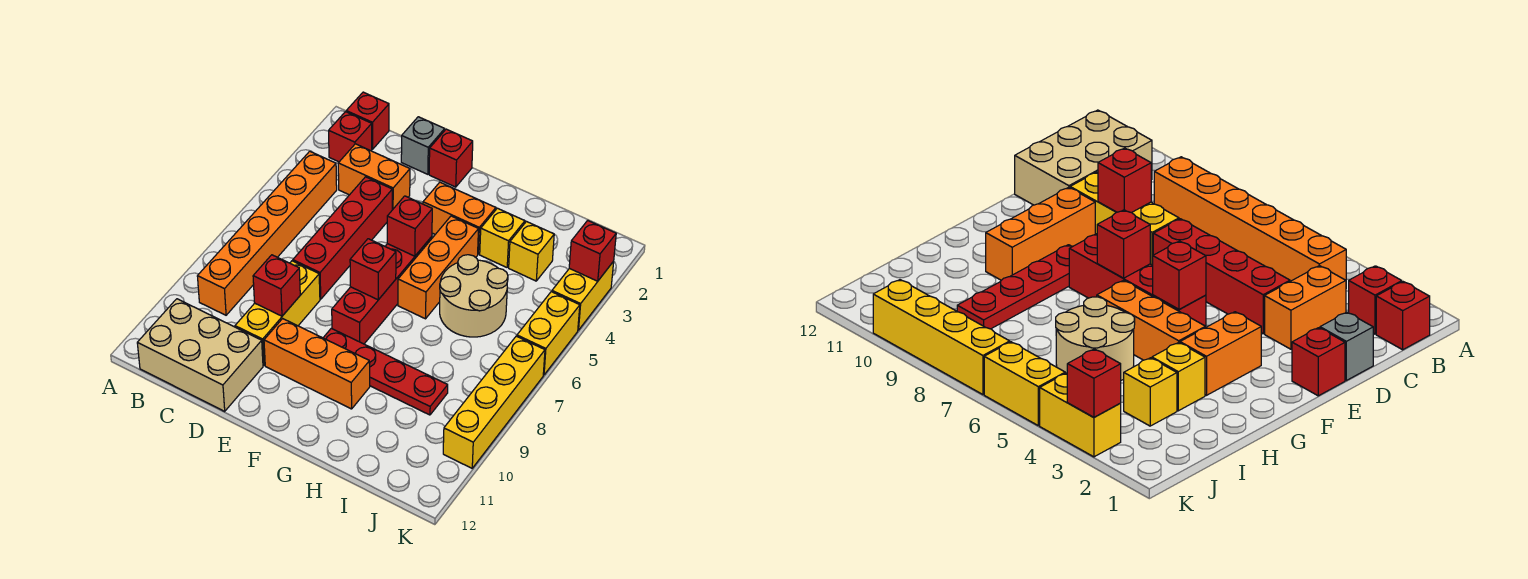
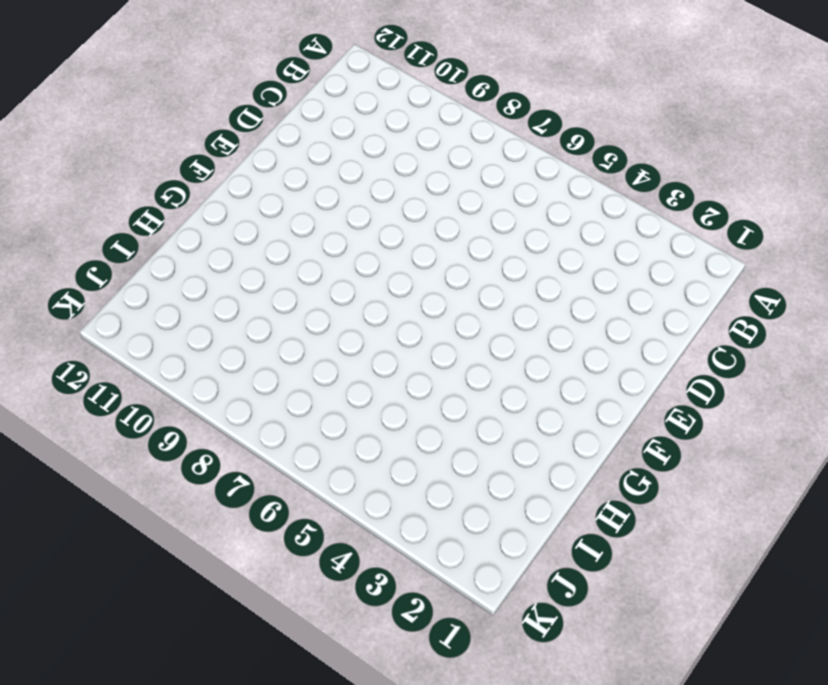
none -> red 1x1 brick [346,92,389,149]
none -> red 1x1 brick [329,112,372,162]
none -> orange 1x6 brick [197,151,337,315]

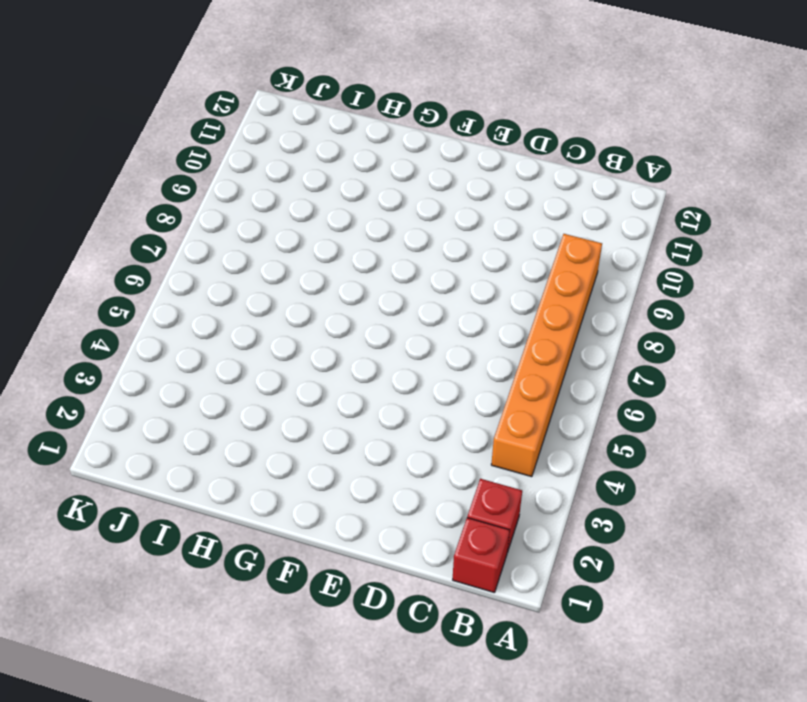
none -> tan 2x3 brick [137,299,263,411]
none -> orange 1x2 brick [338,144,410,210]
none -> grey 1x1 brick [401,117,445,174]

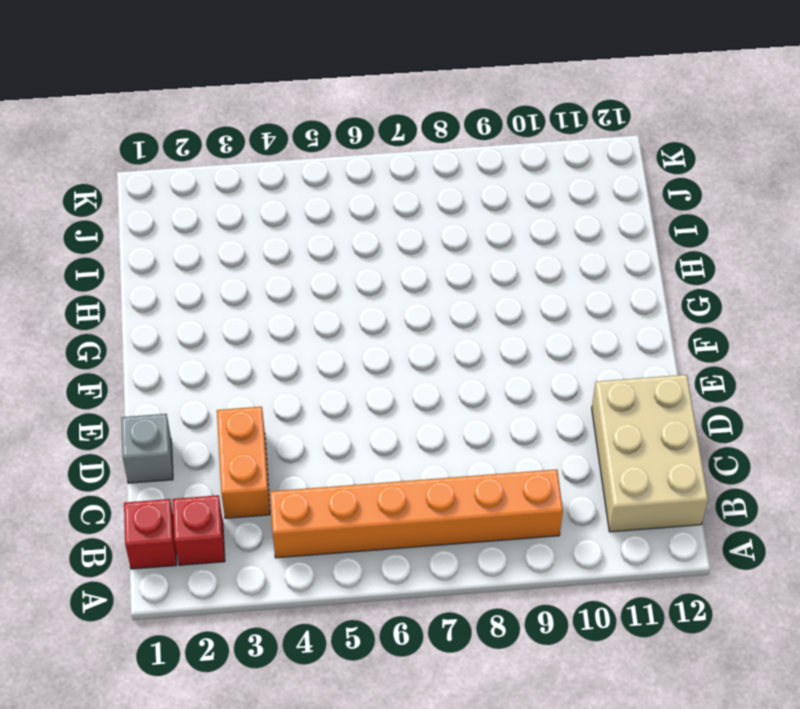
none -> red 1x4 brick [293,177,392,299]
none -> yellow 1x3 brick [235,261,320,366]
none -> red 1x1 brick [429,129,473,187]

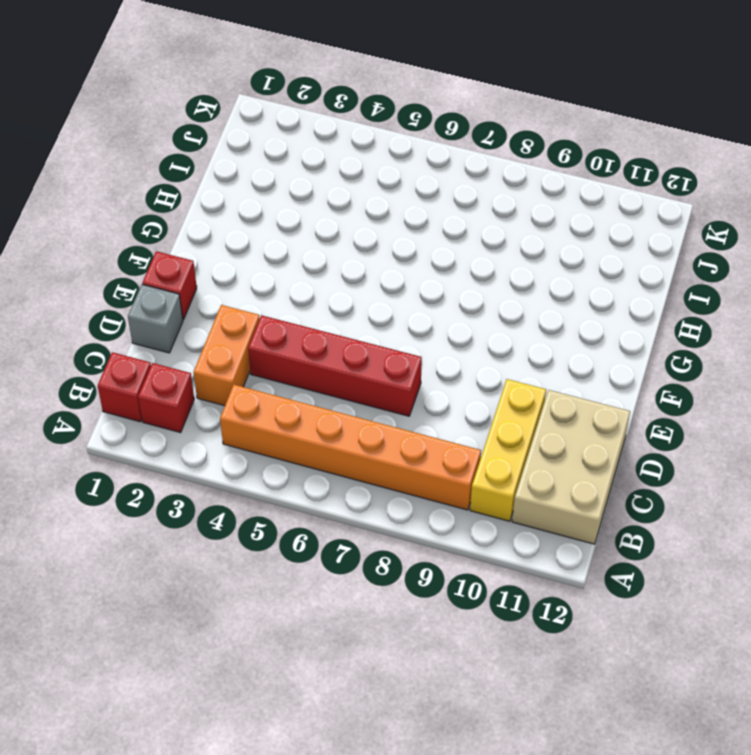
yellow 1x3 brick [470,379,546,521] -> yellow 1x3 brick turned to [235,261,320,366]
none -> orange 1x3 brick [264,319,370,409]
none -> orange 1x2 brick [423,182,496,254]
none -> red 1x4 brick [332,237,432,344]

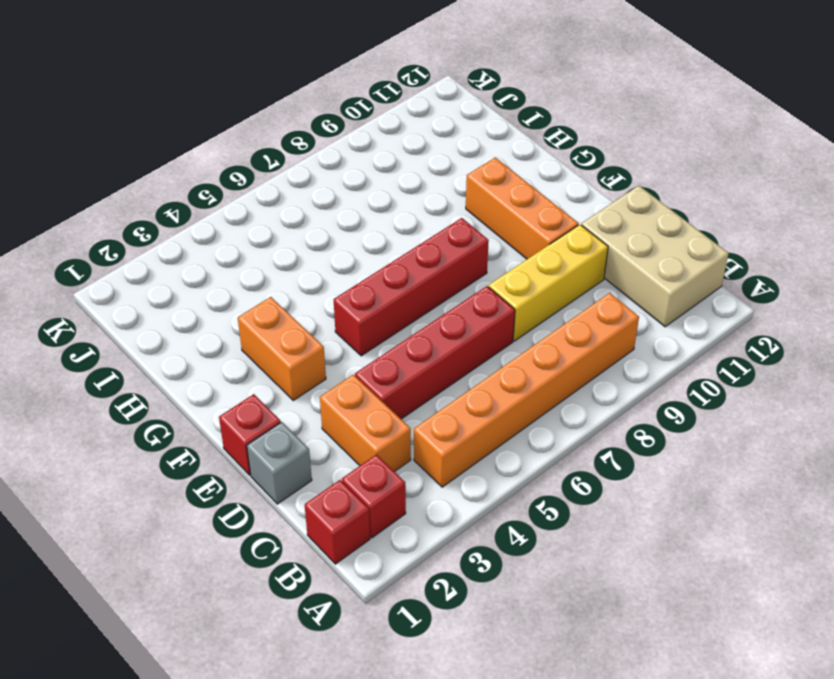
none -> red 1x4 plate [323,328,448,415]
none -> orange 1x3 brick [398,216,478,319]
none -> yellow 1x1 brick [480,208,525,267]

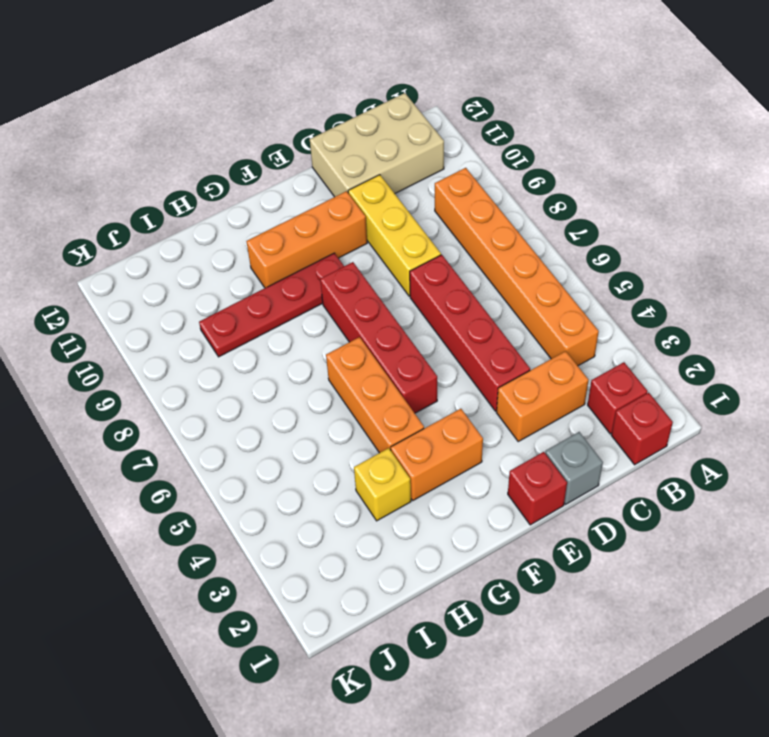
none -> tan 2x2 round brick [440,255,508,337]
none -> yellow 1x1 brick [509,222,554,281]
none -> yellow 1x2 brick [552,261,614,330]

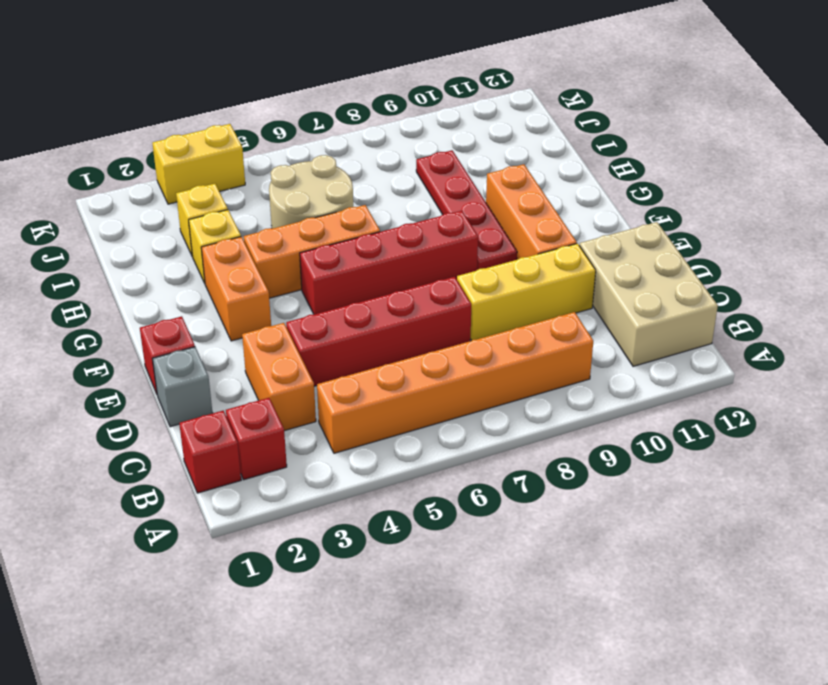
none -> yellow 1x2 brick [517,292,580,375]
none -> yellow 1x4 brick [443,336,545,468]
none -> red 1x1 brick [253,255,300,316]

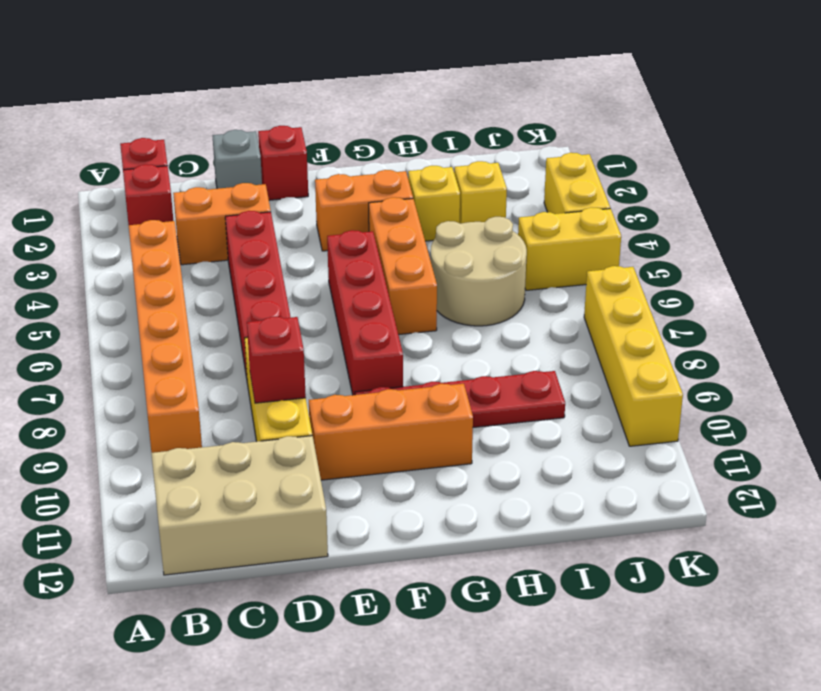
yellow 1x2 brick [518,207,621,290] -> yellow 1x2 brick turned to [517,292,580,375]
none -> red 1x1 brick [387,196,432,256]
none -> red 1x1 brick [350,239,396,300]
none -> red 1x1 brick [569,220,616,281]

